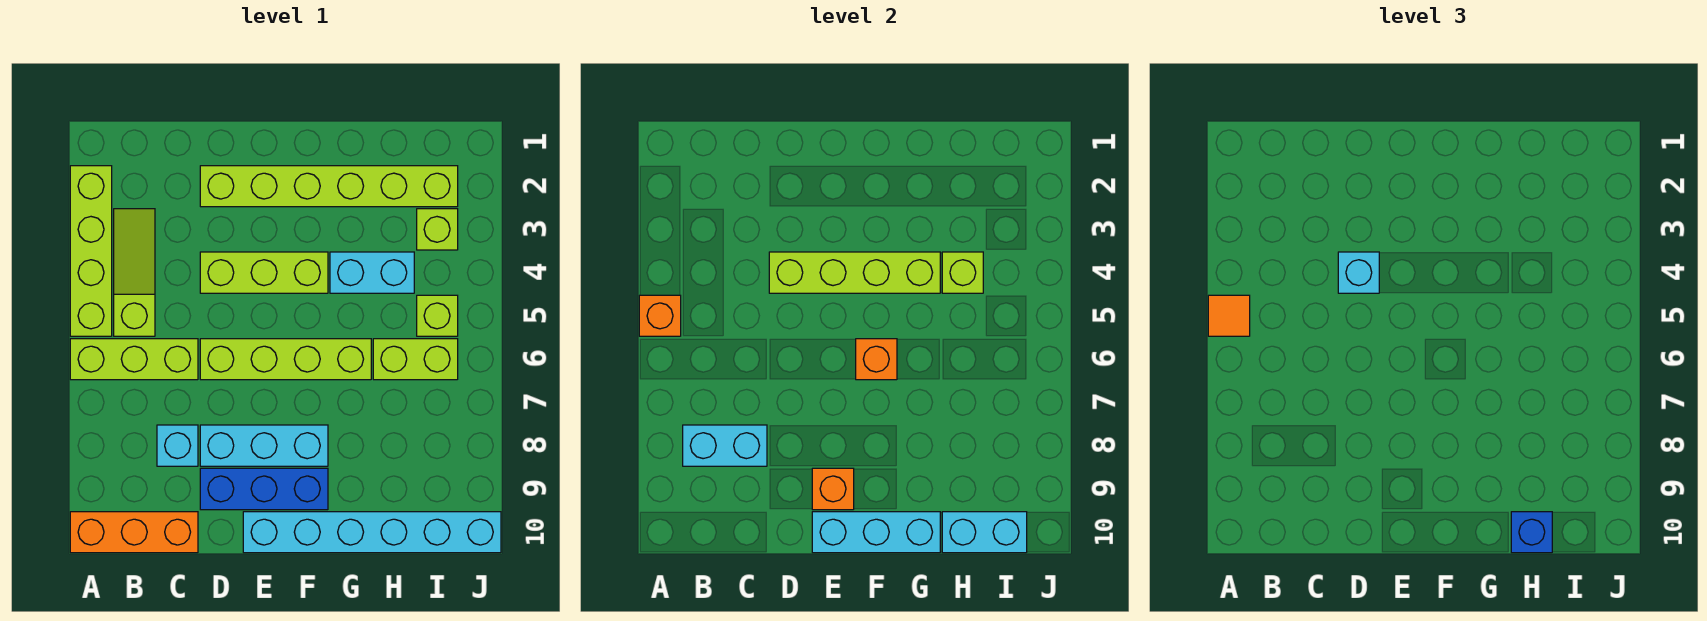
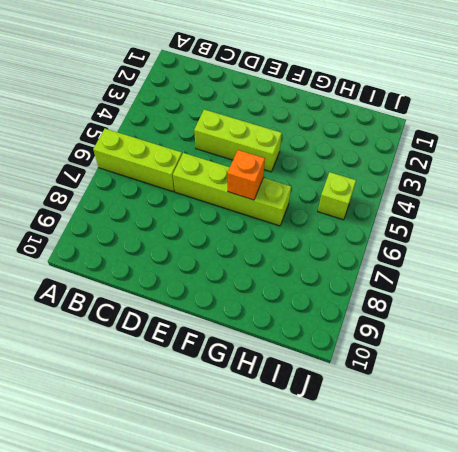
none -> lime 1x4 brick [70,166,112,336]
none -> orange 1x3 brick [70,512,198,553]
none -> lime 1x3 slope [114,209,155,336]

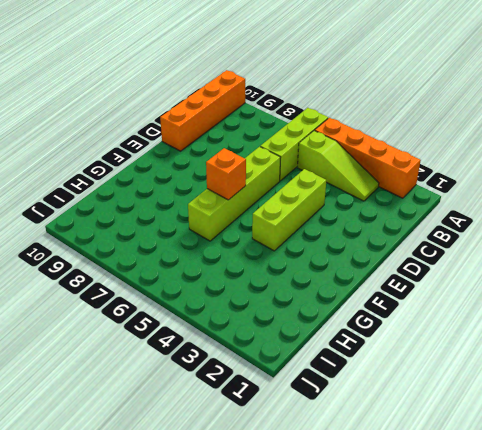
orange 1x4 brick [315,118,421,198] -> lime 1x4 brick [70,166,112,336]
orange 1x4 brick [160,70,245,151] -> orange 1x3 brick [70,512,198,553]
none -> cyan 1x1 brick [157,425,198,466]
none -> lime 1x6 brick [200,166,458,207]
none -> cyan 1x3 brick [200,425,328,466]

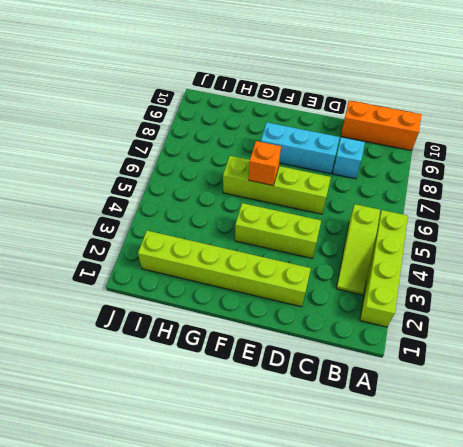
none -> lime 1x3 brick [70,339,198,380]
none -> blue 1x3 brick [200,468,328,510]
none -> cyan 1x6 brick [243,512,501,553]

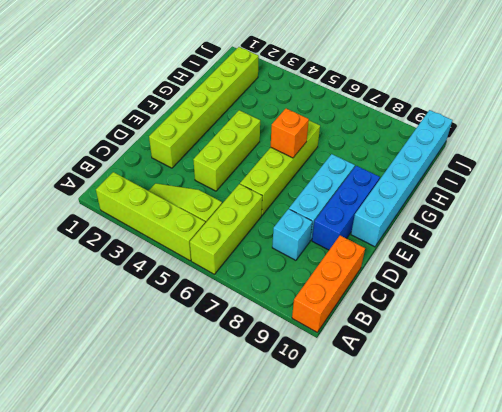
none -> cyan 1x2 brick [330,252,414,293]
none -> lime 1x2 brick [373,339,458,380]
none -> lime 1x1 brick [417,209,458,250]

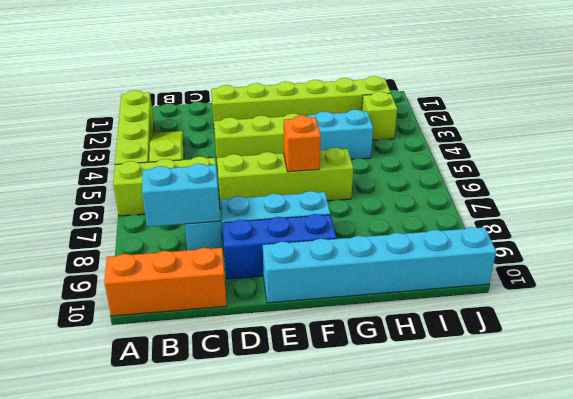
none -> lime 1x2 brick [373,339,458,380]
none -> lime 1x1 brick [417,295,458,336]
none -> orange 1x1 brick [639,295,681,336]

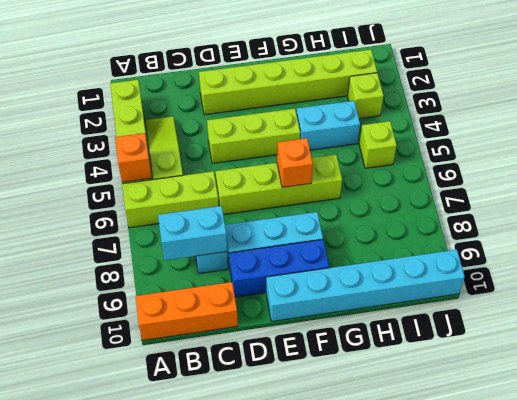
none -> lime 1x2 brick [373,339,458,380]
none -> lime 1x4 brick [769,252,940,293]
none -> orange 1x1 brick [812,468,854,510]

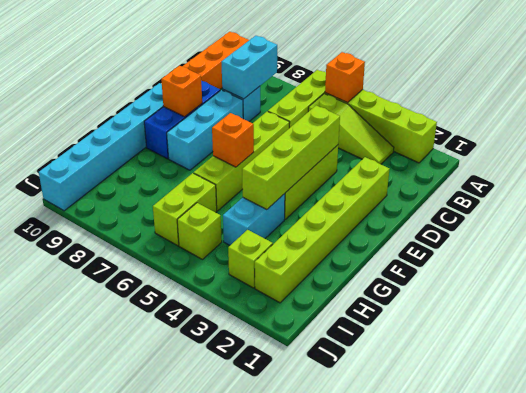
none -> cyan 1x3 brick [812,512,940,553]
none -> lime 1x1 brick [942,252,983,293]
none -> cyan 1x2 brick [942,512,1027,553]

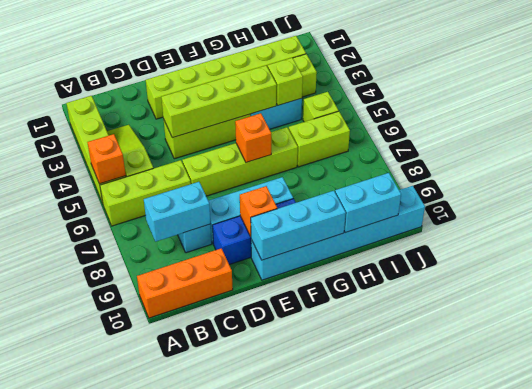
none -> orange 1x1 tile [1208,295,1250,336]
none -> cyan 1x1 brick [1338,252,1379,293]
none -> blue 1x1 brick [1511,512,1552,553]

